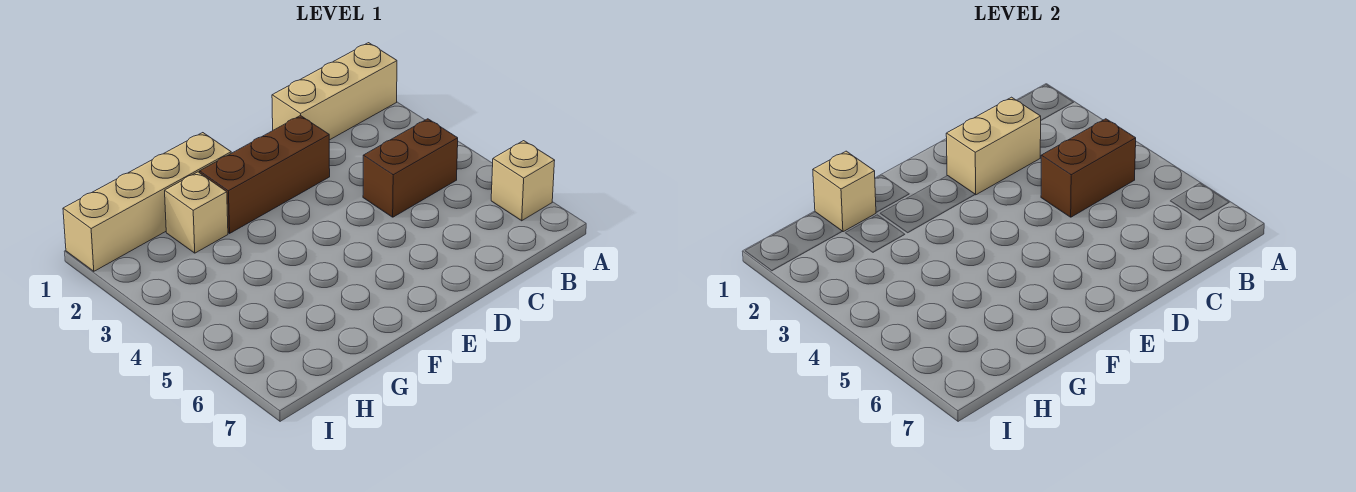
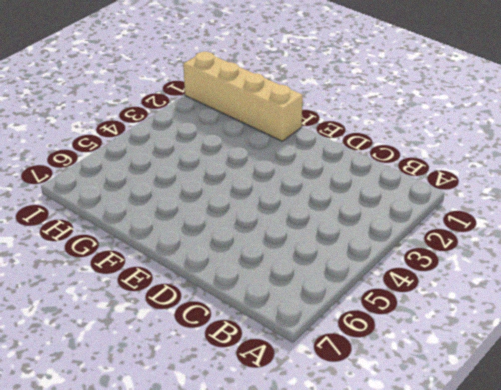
none -> tan 1x3 brick [272,43,397,140]
none -> tan 1x1 brick [491,141,555,221]

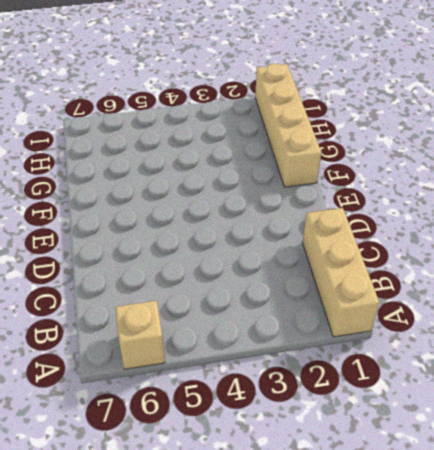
none -> brown 1x2 brick [363,119,458,217]
none -> brown 1x3 brick [200,115,330,233]

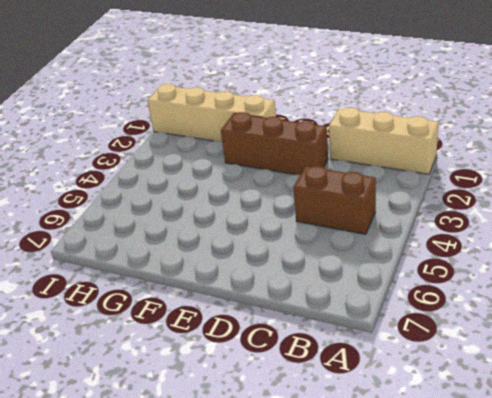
none -> tan 1x1 brick [491,141,555,221]
none -> tan 1x1 brick [165,172,228,253]

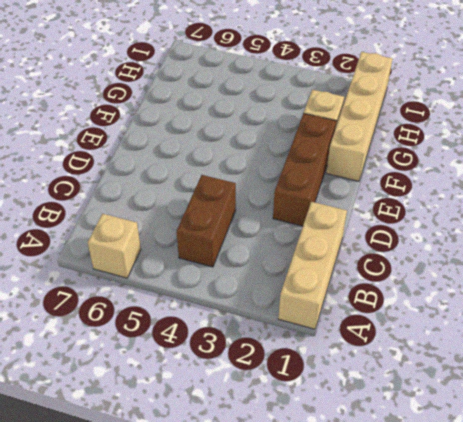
none -> brown 1x2 brick [1041,119,1136,217]
none -> tan 1x2 brick [946,97,1041,195]

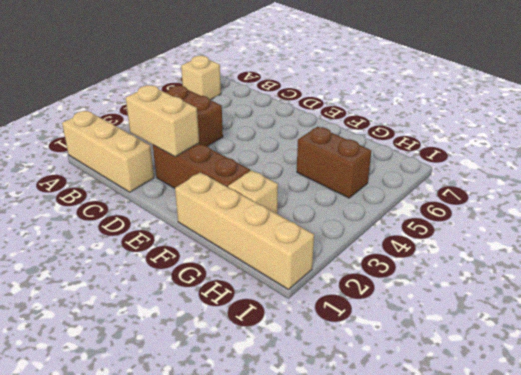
brown 1x2 brick [297,127,371,198] -> brown 1x2 brick moved to [1041,119,1136,217]
none -> tan 1x1 brick [813,151,876,232]

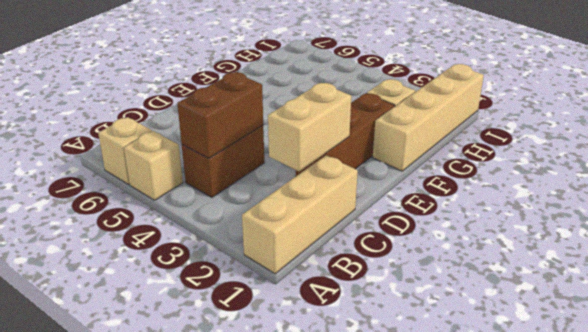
tan 1x1 brick [124,131,183,200] -> tan 1x1 brick moved to [813,151,876,232]

